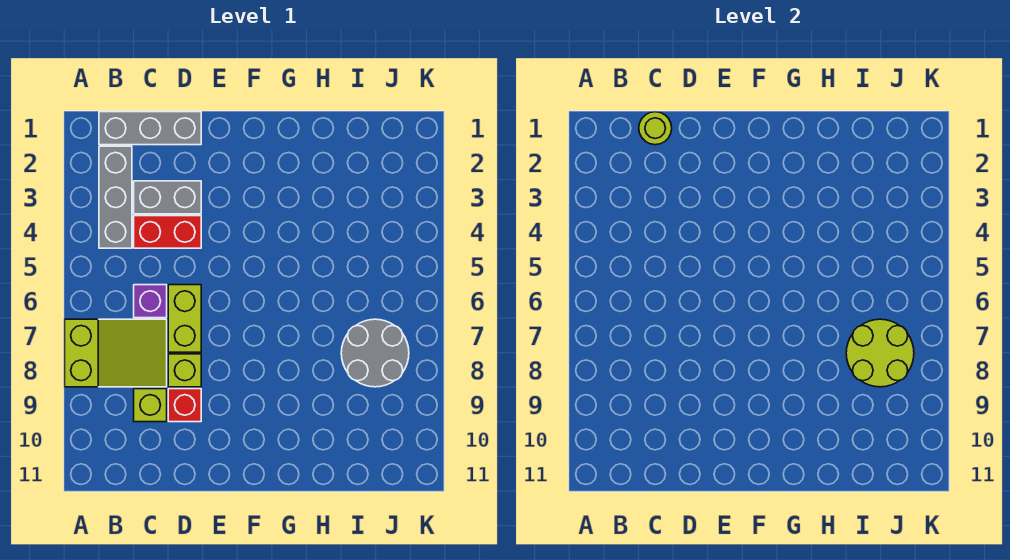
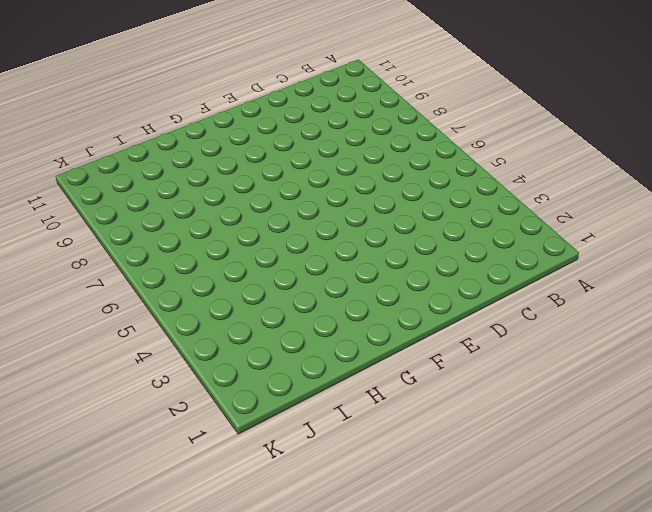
none -> lime 2x3 slope [65,319,167,387]
none -> grey 1x3 brick [99,112,201,145]
none -> grey 1x3 brick [99,146,132,248]

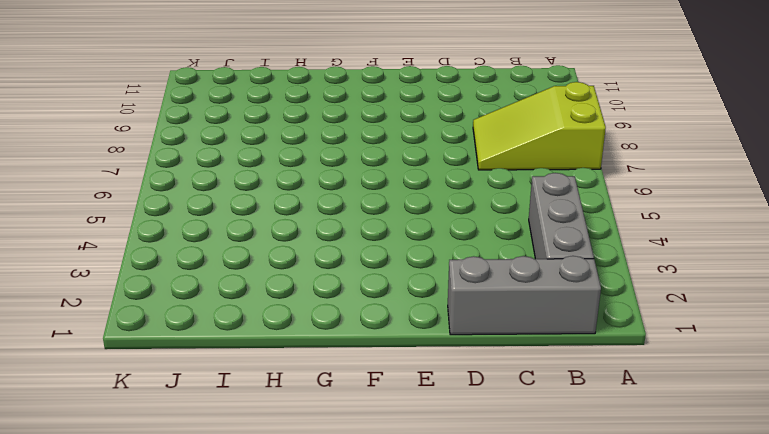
none -> grey 1x2 brick [134,181,201,214]
none -> red 1x2 brick [134,216,201,248]
none -> purple 1x1 brick [134,285,167,318]

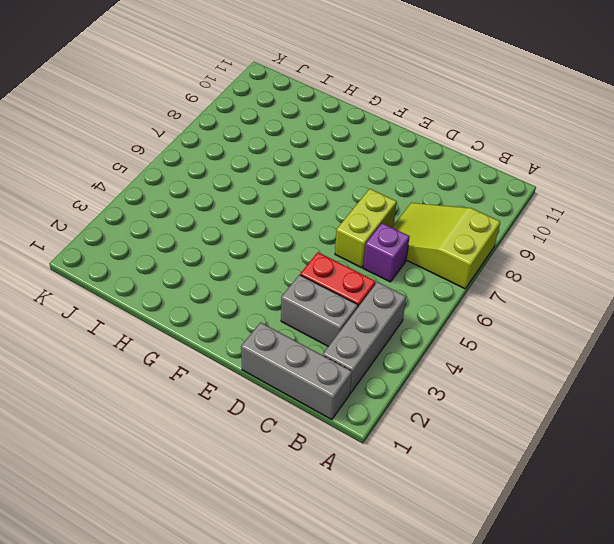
none -> lime 1x1 brick [134,389,167,422]
none -> lime 1x1 brick [168,354,201,387]
none -> red 1x1 brick [168,389,201,422]

